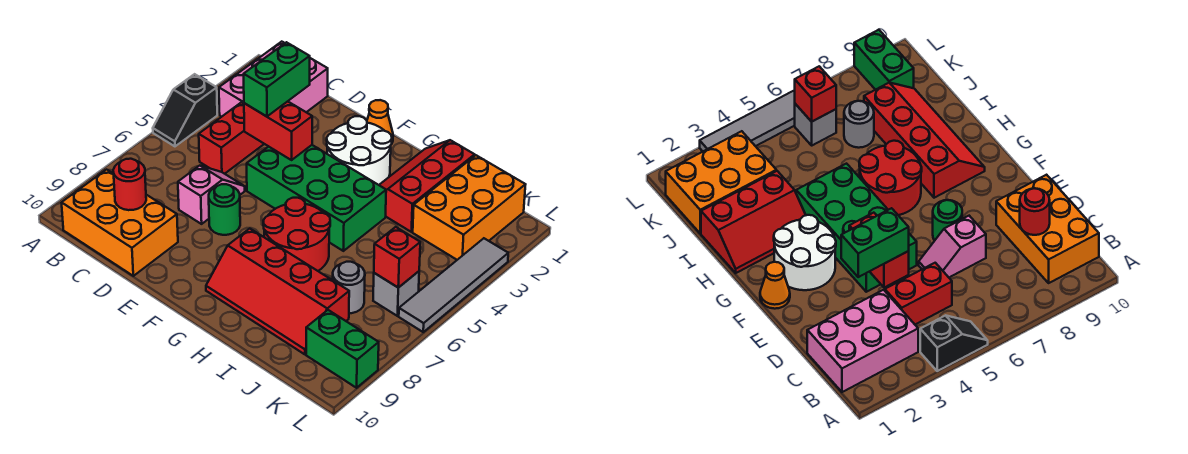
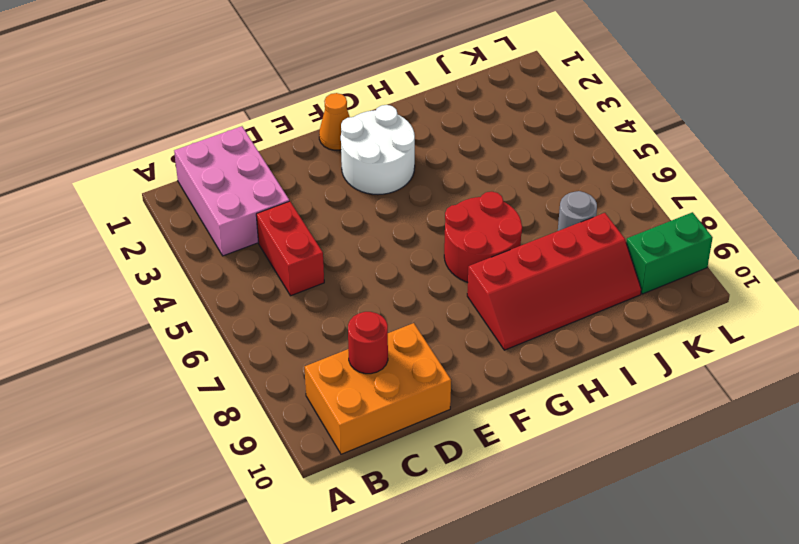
none -> black 1x2 slope [153,74,217,146]
none -> pink 1x2 slope [178,166,245,224]
none -> green 2x4 brick [247,145,386,251]

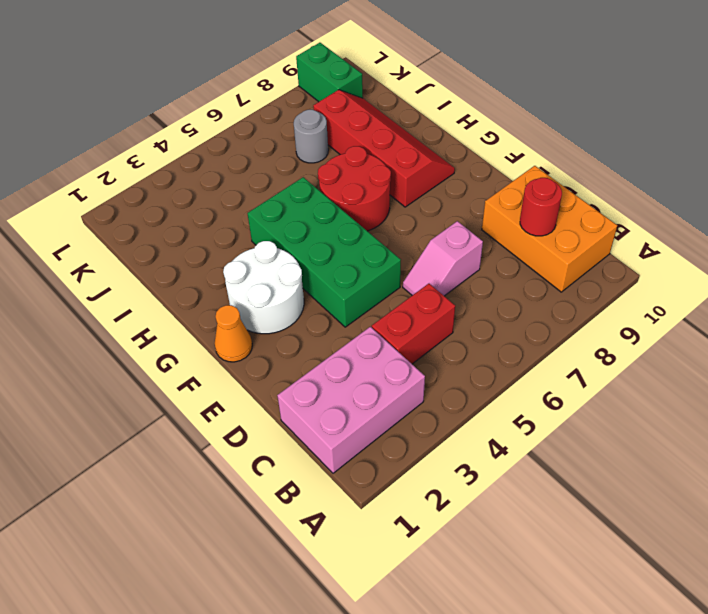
none -> black 1x2 slope [153,74,217,146]
none -> green 1x1 round brick [209,184,240,235]
none -> red 2x3 slope [379,140,475,232]

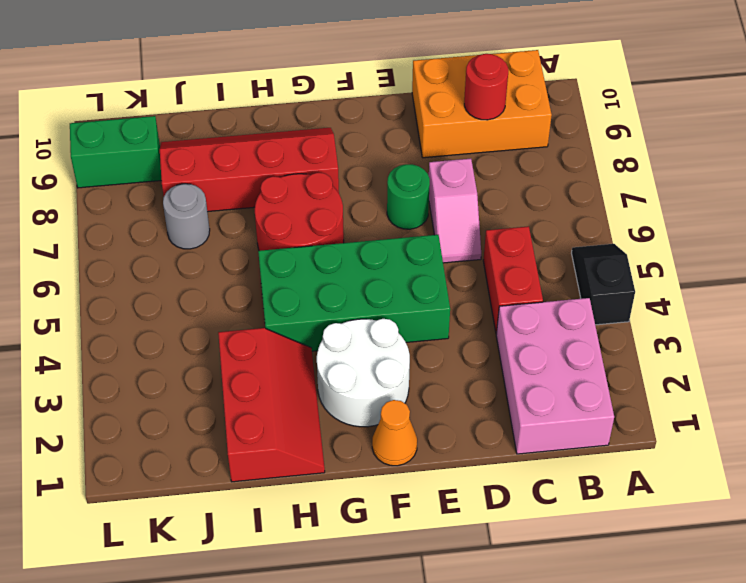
none -> orange 2x3 brick [413,155,526,260]
none -> grey 1x1 brick [373,271,419,316]
none -> grey 1x4 tile [399,238,508,332]

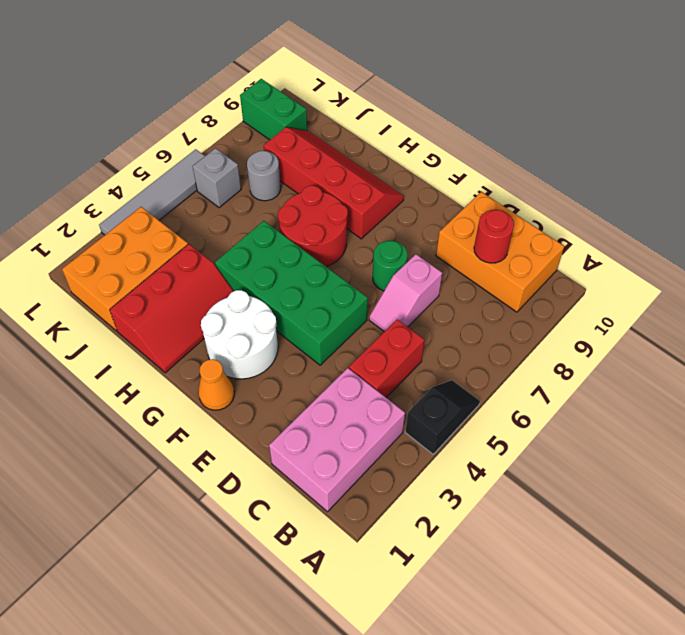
none -> red 1x2 brick [244,101,312,160]
none -> red 1x1 brick [374,227,420,288]
none -> green 1x2 brick [244,42,310,116]

